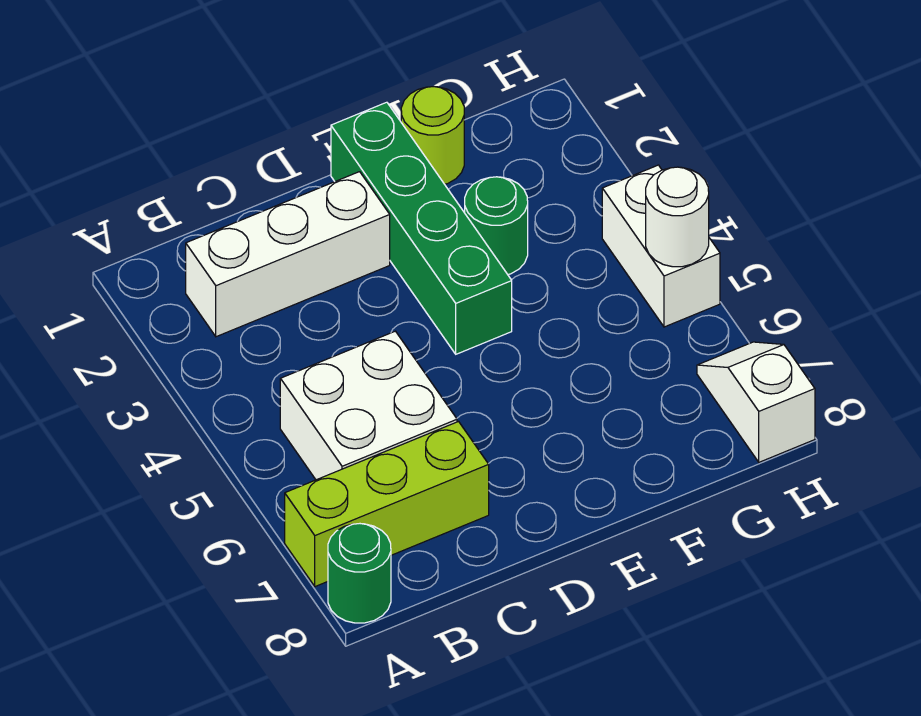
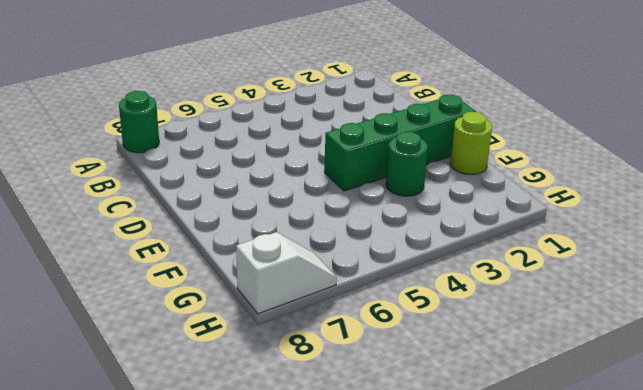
none -> lime 1x3 brick [285,422,489,587]
none -> white 1x3 brick [186,172,390,337]

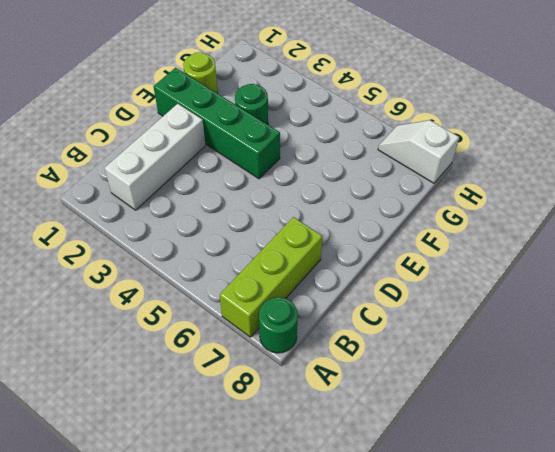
none -> white 2x2 brick [280,331,457,480]
none -> white 1x2 brick [602,165,720,327]

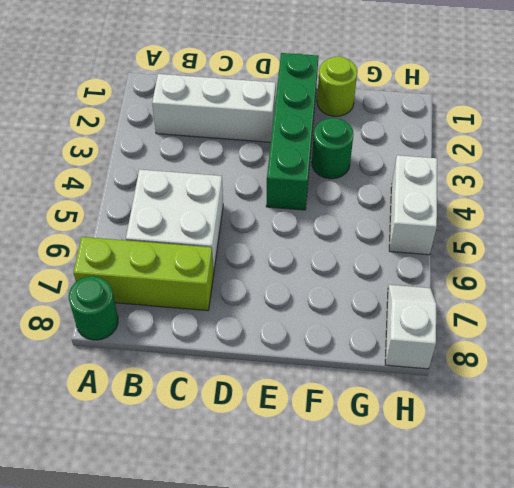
none -> white 1x1 round brick [646,167,709,267]

